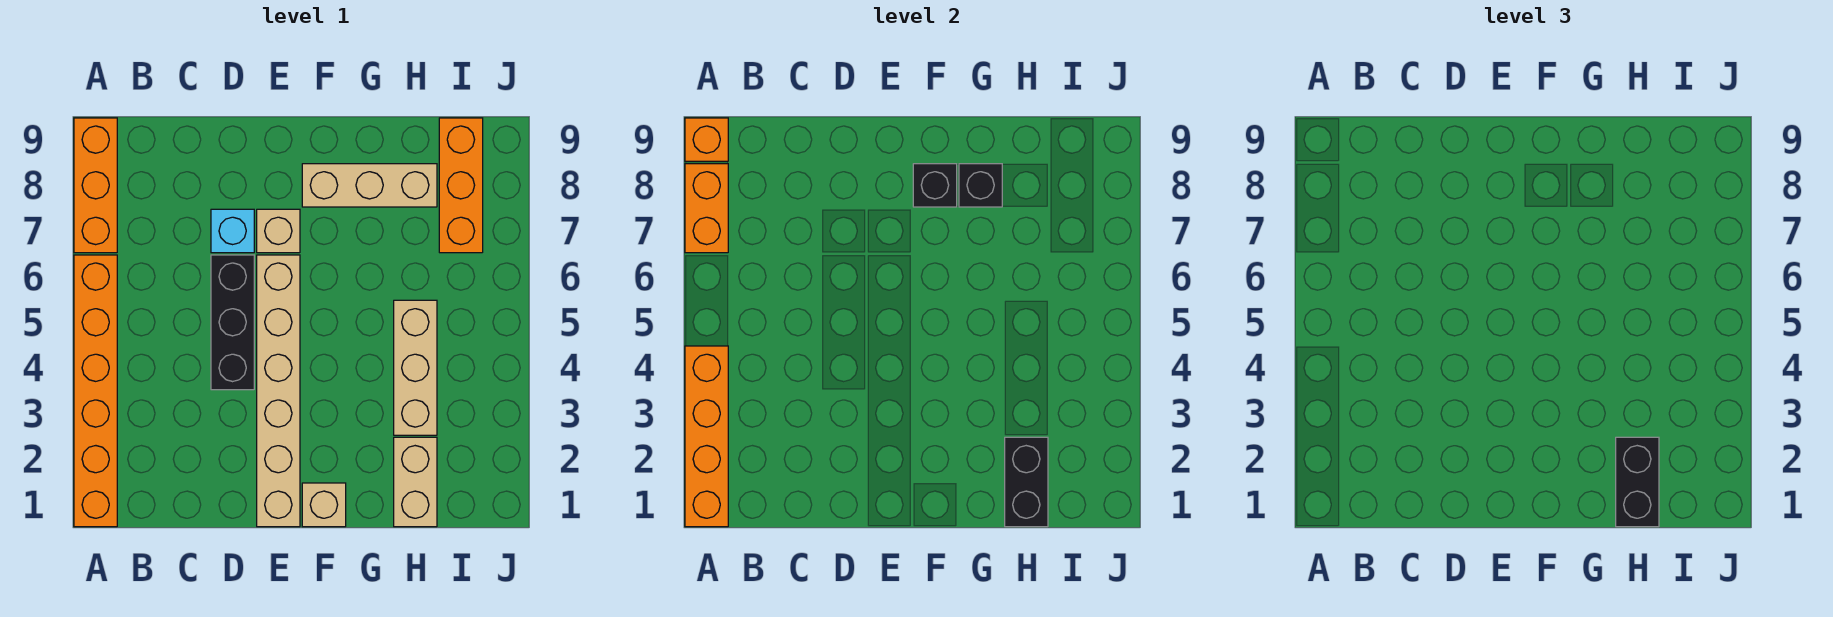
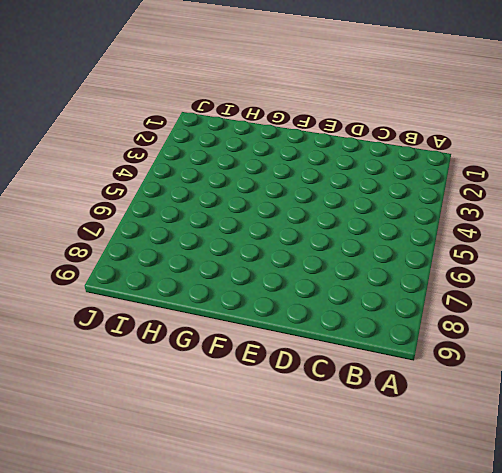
none -> orange 1x6 brick [74,255,117,527]
none -> orange 1x3 brick [74,118,117,253]
none -> black 1x3 brick [211,255,254,390]

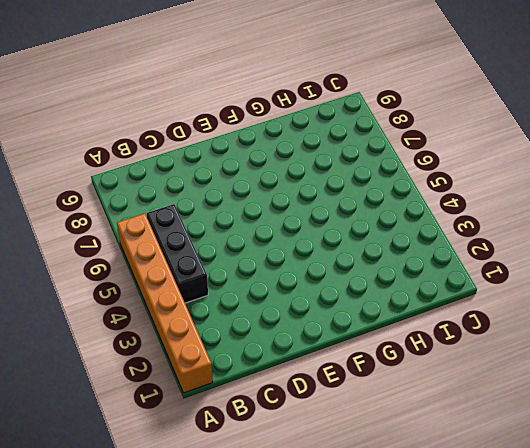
black 1x3 brick [147,204,208,303] -> black 1x3 brick moved to [211,255,254,390]
none -> orange 1x3 brick [74,118,117,253]
none -> cyan 1x1 brick [211,209,254,253]
none -> tan 1x6 brick [257,255,300,527]

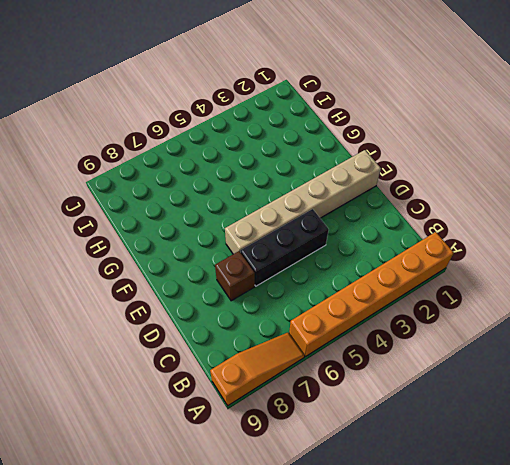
orange 1x3 slope [210,333,304,406] -> orange 1x3 brick [74,118,117,253]
brown 1x1 brick [215,251,255,301] -> cyan 1x1 brick [211,209,254,253]
none -> tan 1x1 brick [257,209,300,253]
none -> tan 1x1 brick [302,483,346,527]
none -> tan 1x3 brick [302,164,437,207]

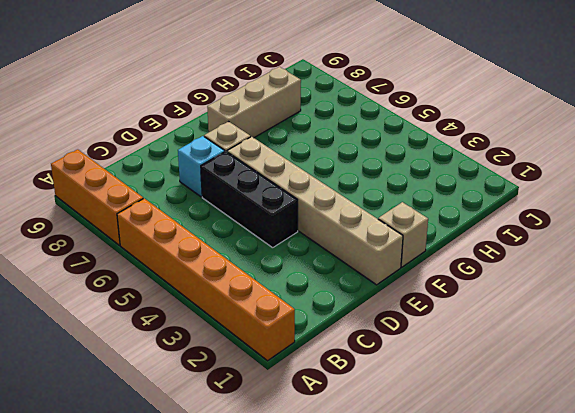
none -> tan 1x2 brick [394,437,437,527]
none -> tan 1x3 brick [394,300,437,435]
none -> orange 1x3 brick [439,118,483,253]

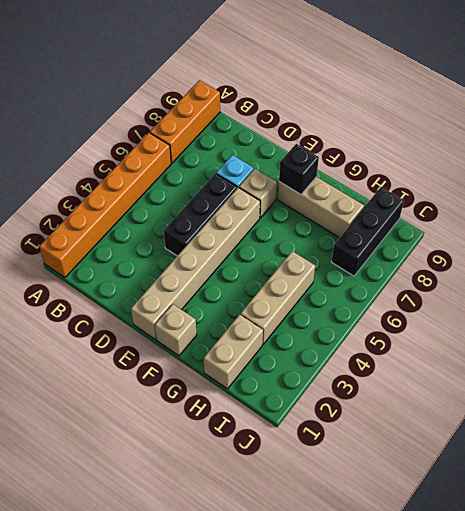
black 1x3 brick [331,187,404,276] -> orange 1x3 brick [439,118,483,253]
none -> orange 1x4 brick [685,346,728,527]
none -> orange 1x2 brick [685,164,728,253]
none -> orange 1x1 brick [685,118,728,161]

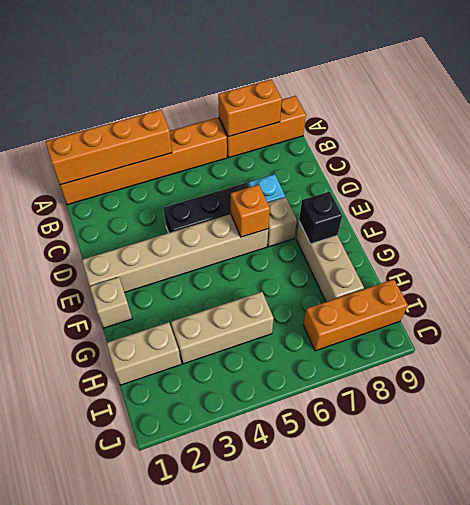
orange 1x1 brick [231,185,270,237] -> orange 1x1 brick moved to [685,118,728,161]
none -> black 1x1 brick [959,164,1002,207]
none -> black 1x2 brick [1005,437,1048,527]
none -> black 1x2 brick [1616,437,1659,527]

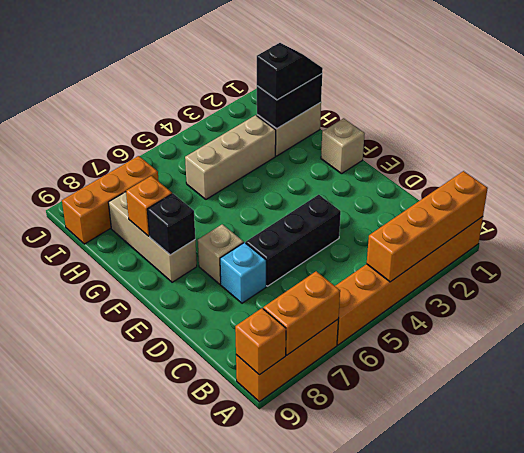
orange 1x1 brick [126,176,172,236] -> black 1x1 brick [959,164,1002,207]
black 1x2 slope [257,43,323,100] -> black 1x2 brick [1616,437,1659,527]
none -> tan 1x6 brick [257,255,300,527]

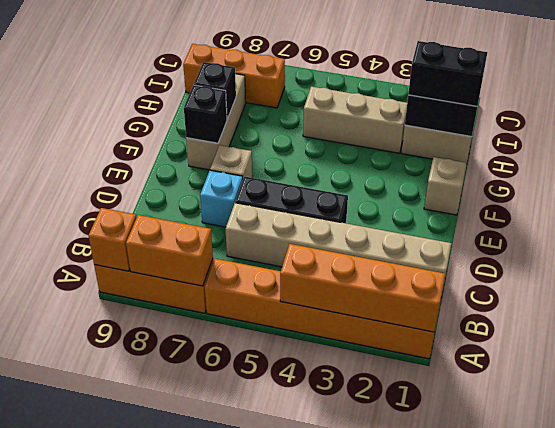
tan 1x6 brick [226,203,452,297] -> tan 1x6 brick moved to [257,255,300,527]

